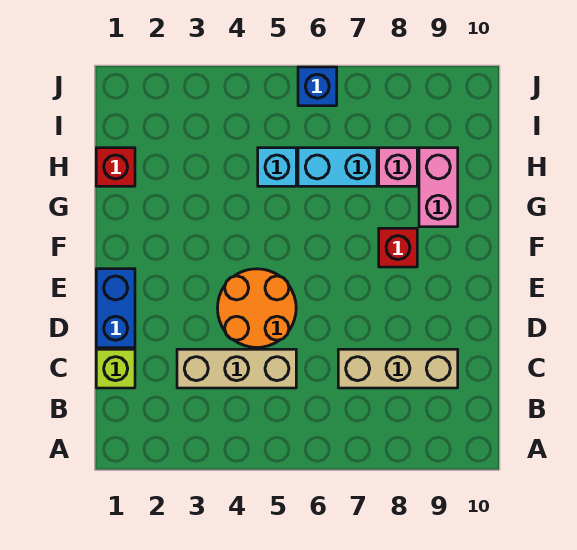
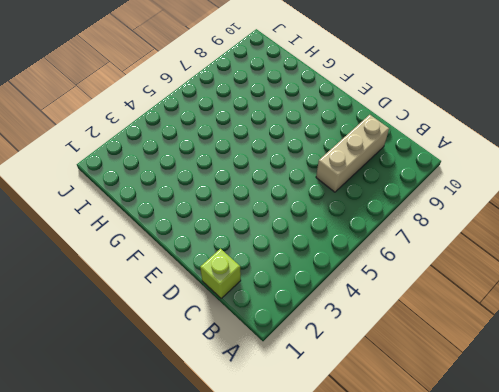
none -> tan 1x3 brick [177,349,296,388]
none -> blue 1x2 brick [96,269,135,348]
none -> orange 2x2 round brick [218,269,296,348]

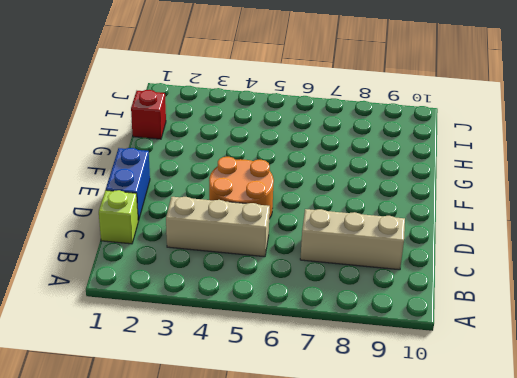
none -> red 1x1 brick [379,228,417,267]
none -> pink 1x2 brick [419,148,458,227]
none -> cyan 1x1 brick [258,148,296,186]

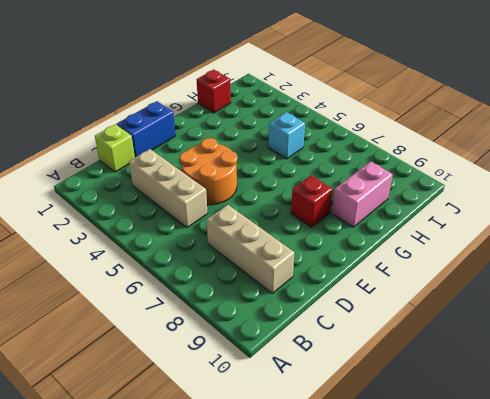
none -> cyan 1x2 brick [298,148,377,186]
none -> pink 1x1 brick [379,148,417,186]
none -> blue 1x1 brick [298,67,337,106]

